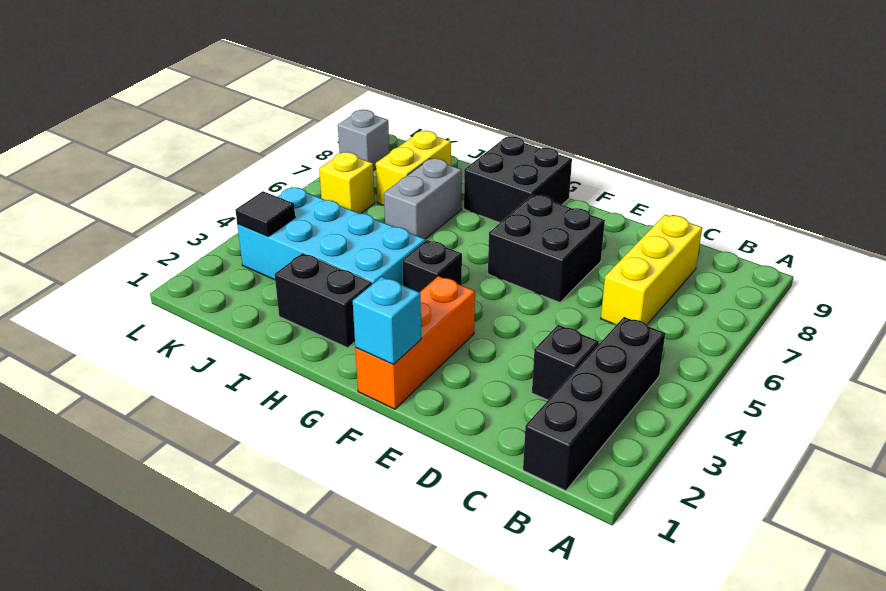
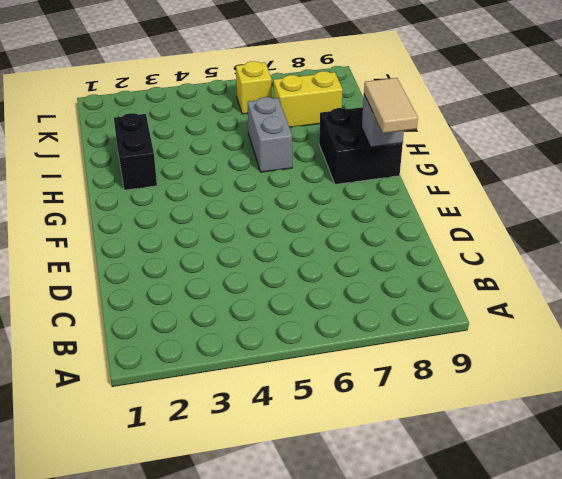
tan 1x2 tile [364,78,418,133] -> none
grey 1x1 brick [362,95,404,147] -> grey 1x1 brick moved to [338,110,389,170]
grey 1x2 brick [248,97,292,172] -> grey 1x2 brick turned to [384,158,462,239]
none -> black 1x4 brick [523,317,665,491]
none -> black 1x1 brick [532,325,599,400]
none -> yellow 1x3 brick [601,215,702,325]

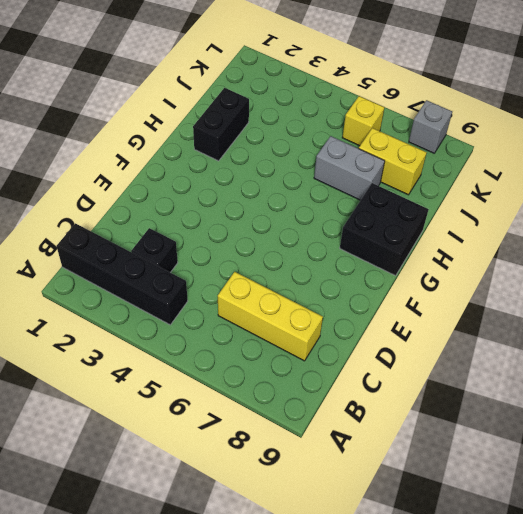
none -> black 2x2 brick [488,195,605,303]
none -> orange 1x3 brick [355,276,475,409]
none -> black 1x1 brick [403,240,462,292]

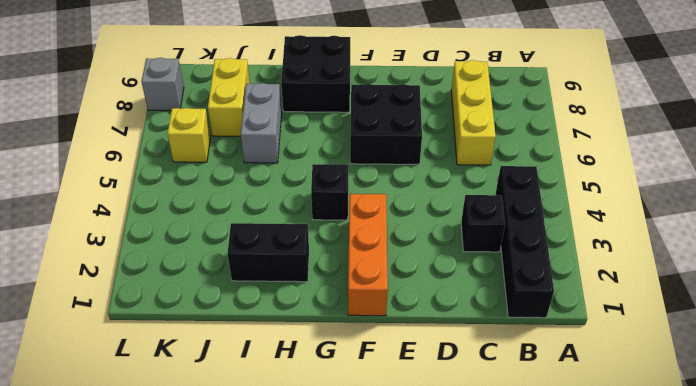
none -> cyan 2x4 brick [237,187,425,285]
none -> cyan 1x1 brick [353,277,421,365]
none -> black 1x1 tile [236,191,295,236]

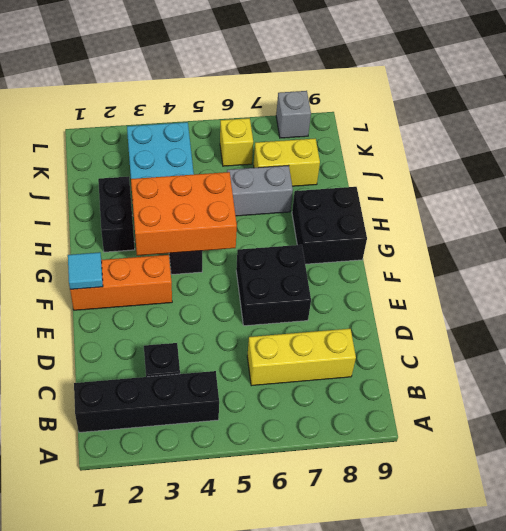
cyan 1x1 tile [68,252,103,289] -> cyan 1x1 brick [353,277,421,365]
orange 2x3 brick [131,172,237,256] -> none
none -> black 1x1 tile [236,191,295,236]

